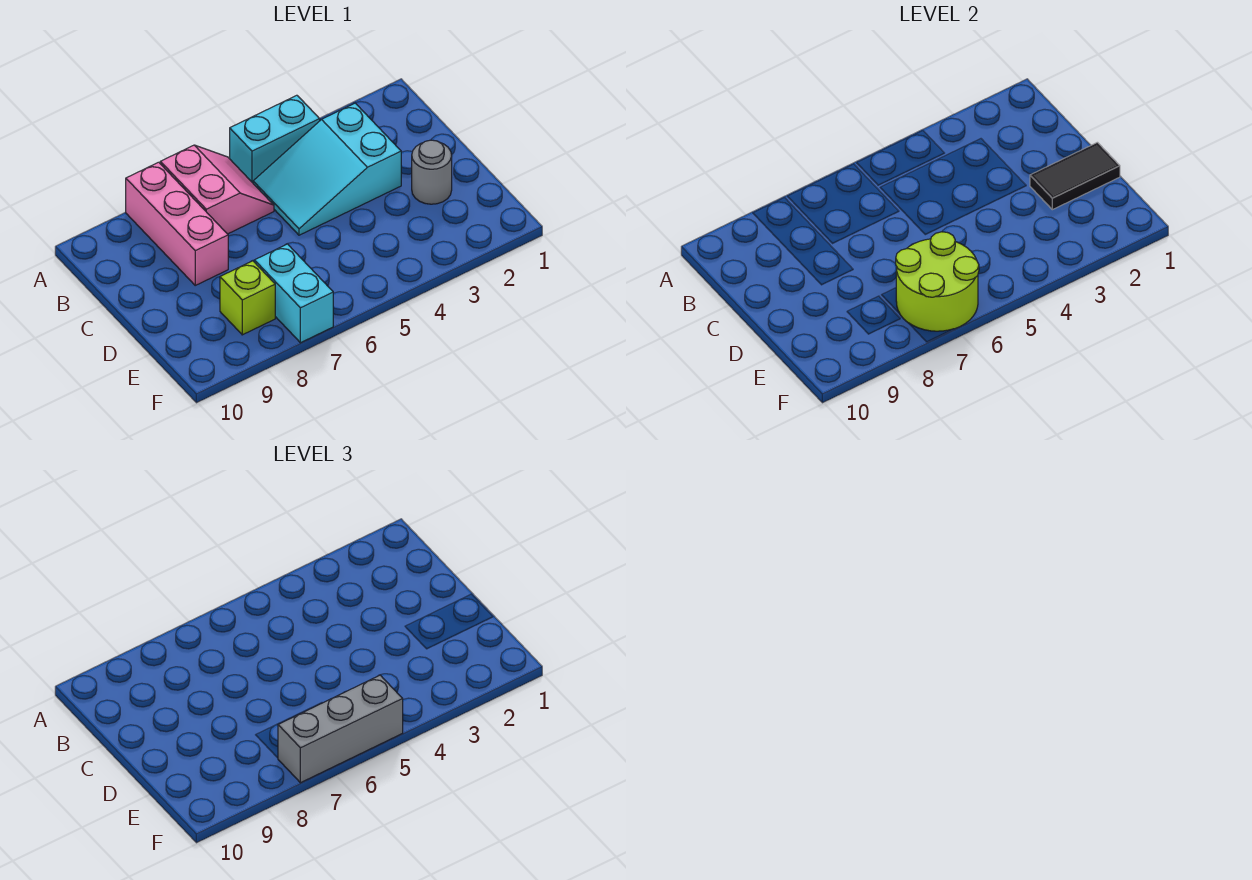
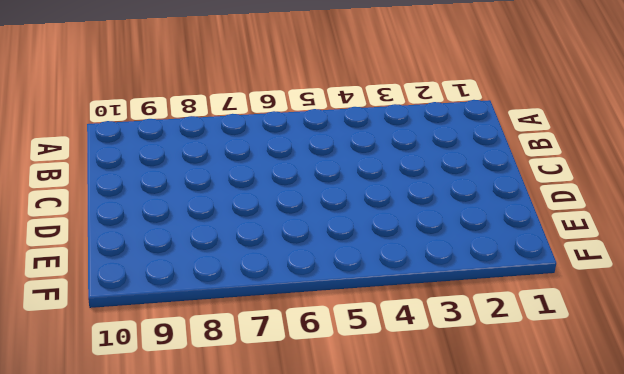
none -> cyan 1x2 brick [230,95,320,183]
none -> pink 2x2 slope [160,145,274,234]

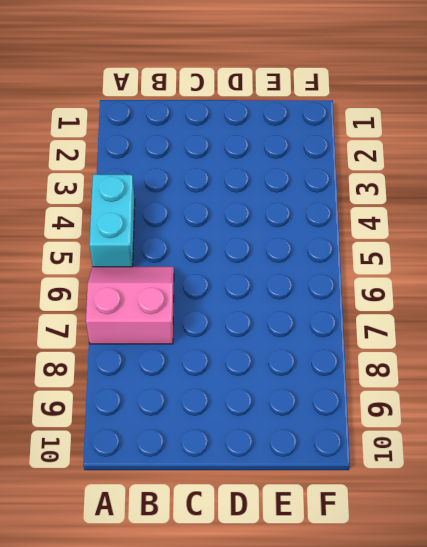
none -> pink 1x3 brick [126,162,228,285]
none -> cyan 2x3 slope [253,103,401,235]

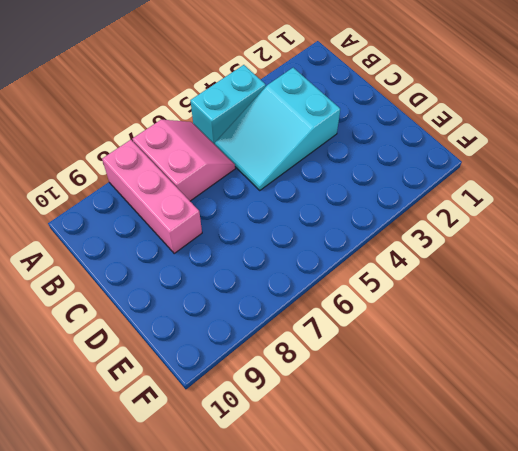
none -> grey 1x1 round brick [412,140,452,204]
none -> cyan 1x2 brick [255,244,333,343]

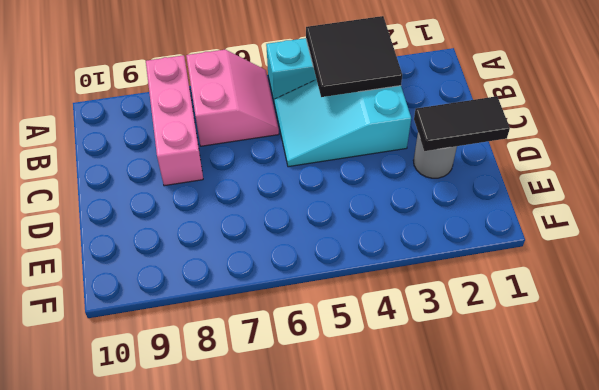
black 2x2 tile [306,16,402,97] -> none
none -> cyan 1x2 brick [255,244,333,343]
none -> lime 1x1 brick [220,261,275,335]

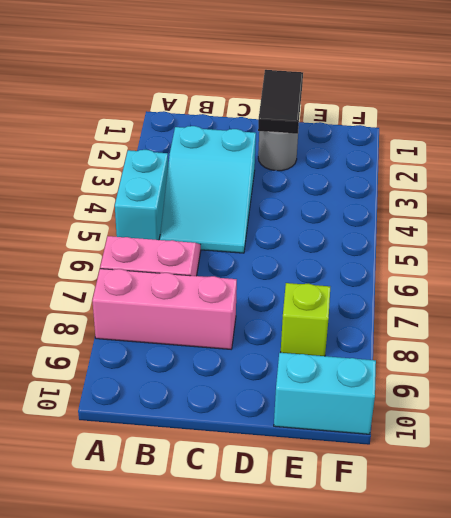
cyan 1x2 brick [274,353,376,434] -> cyan 1x2 brick moved to [255,244,333,343]
none -> lime 2x2 round brick [896,232,979,331]
none -> grey 1x3 brick [278,675,403,783]

